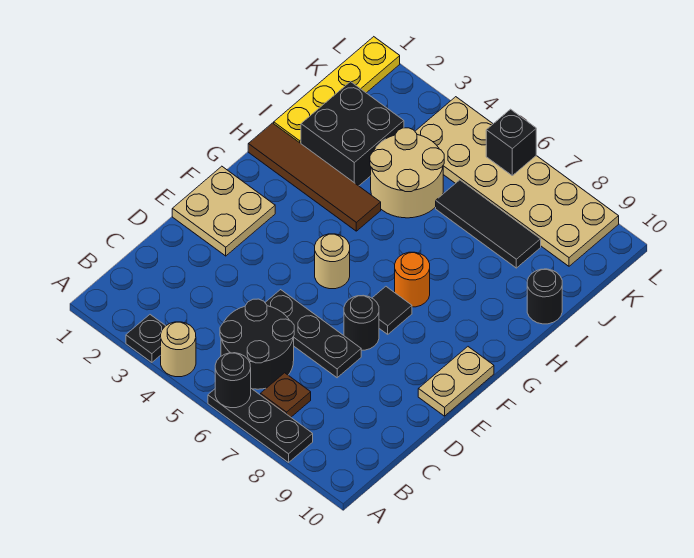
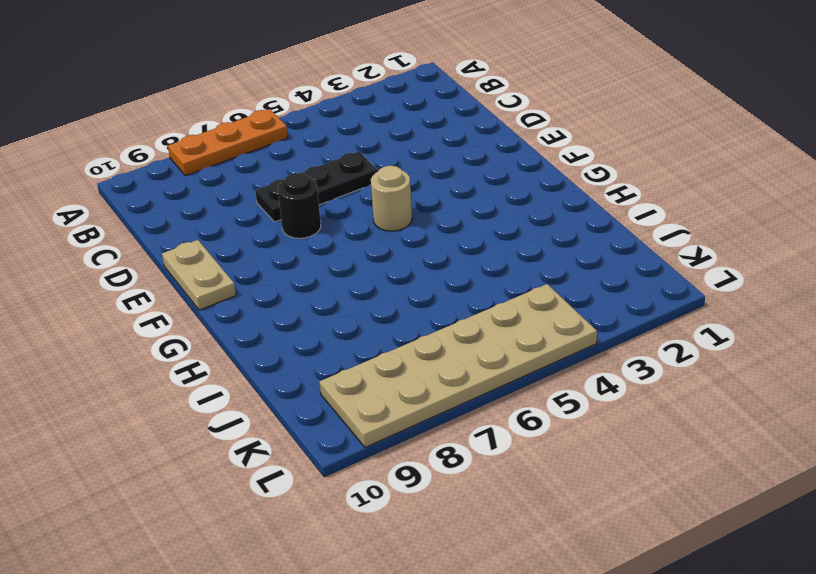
orange 1x3 plate [168,109,288,176] -> black 1x3 plate [208,389,313,462]
none -> black 1x1 plate [126,315,165,362]
none -> tan 1x1 round brick [161,322,196,377]
none -> black 2x2 round brick [220,299,294,389]

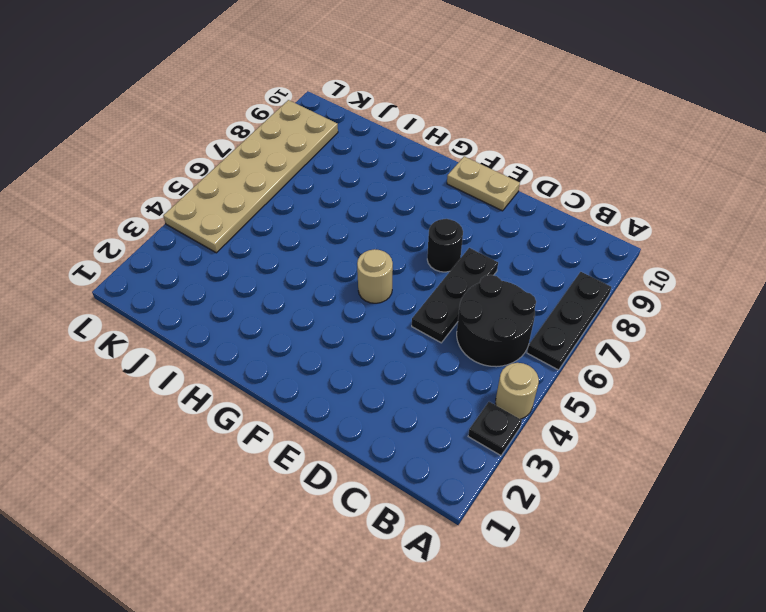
none -> brown 1x1 plate [261,373,311,417]
none -> tan 2x2 plate [172,166,275,256]
none -> black 1x1 tile [372,287,412,334]

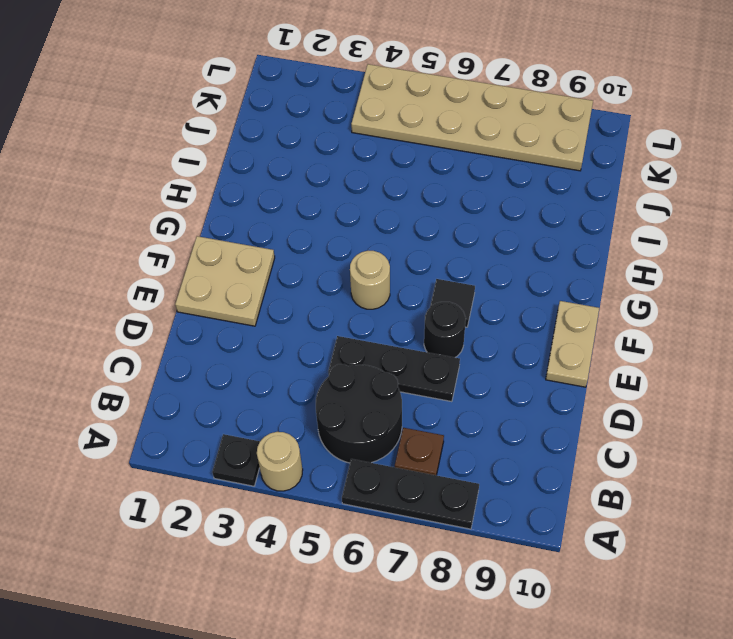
none -> orange 1x1 round brick [395,252,430,307]
none -> brown 1x4 tile [248,123,381,231]
none -> yellow 1x4 plate [274,37,400,143]

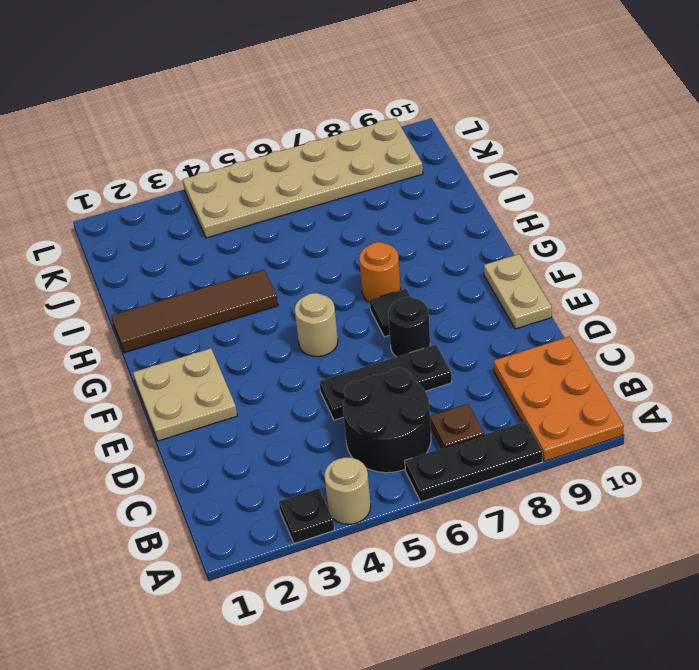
orange 2x3 plate [494,336,624,461] -> none
none -> yellow 1x4 plate [274,37,400,143]
none -> black 2x2 brick [301,82,404,186]
none -> tan 2x2 round brick [370,128,444,218]

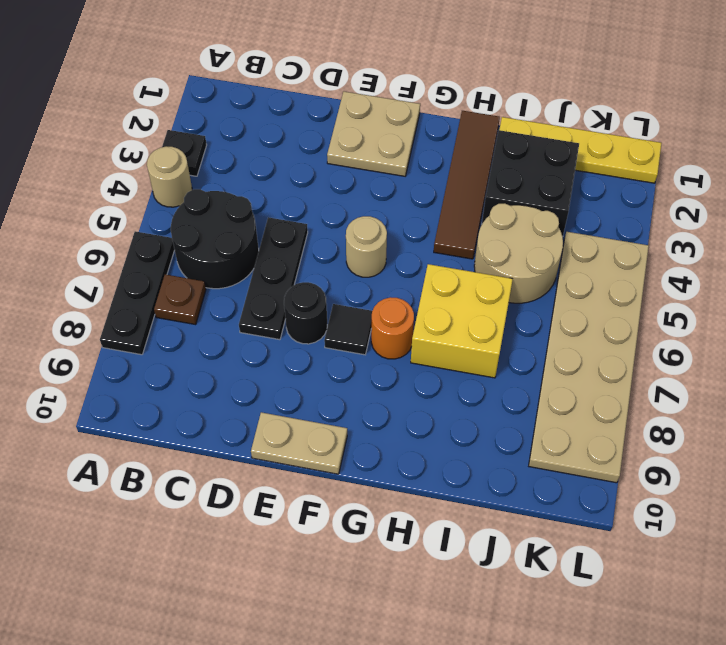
yellow 2x2 brick [411,264,513,378] -> none
none -> black 1x1 round brick [527,269,562,324]
none -> black 1x3 tile [436,180,541,268]
none -> black 1x1 round brick [215,353,251,408]

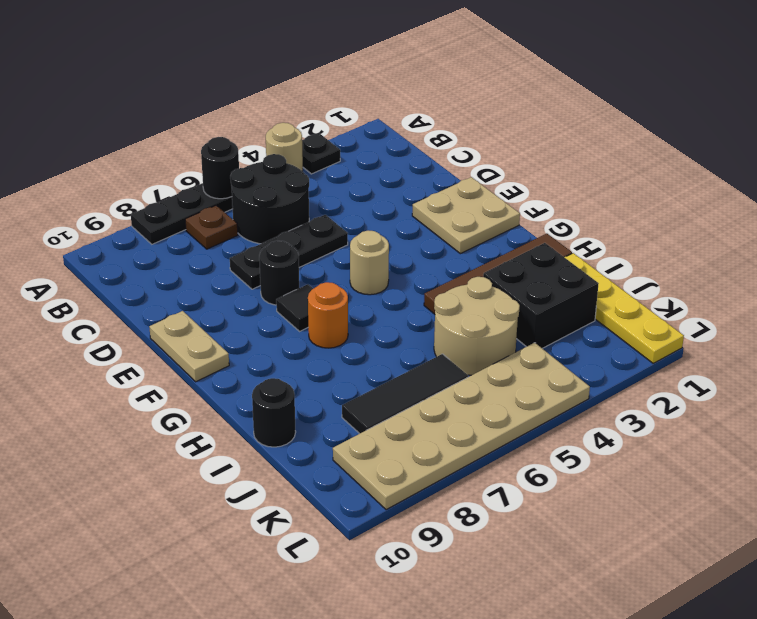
none -> black 1x1 brick [486,109,536,176]

